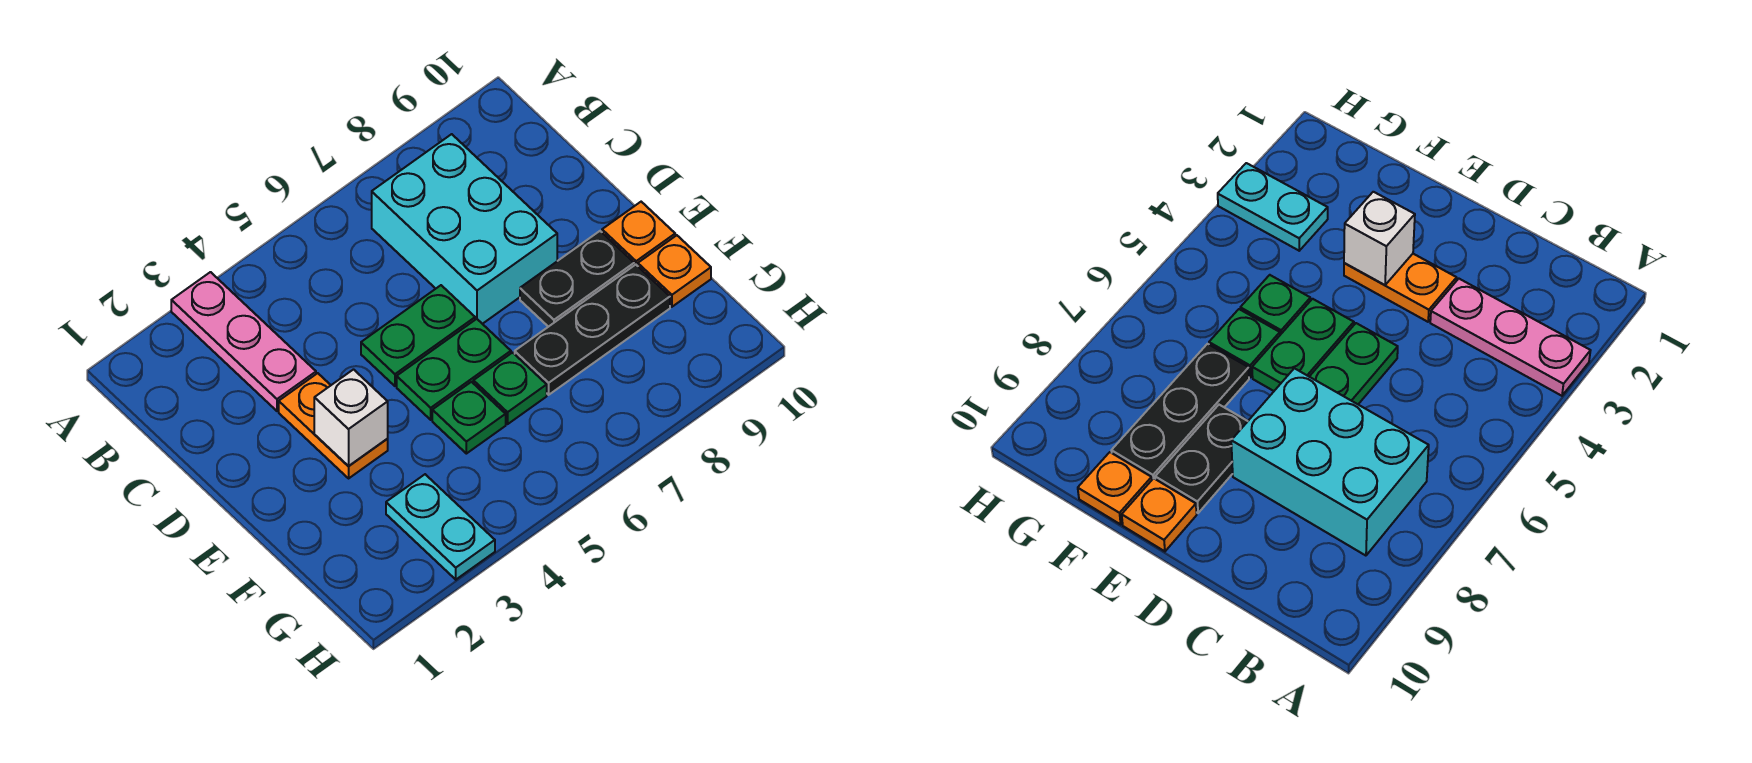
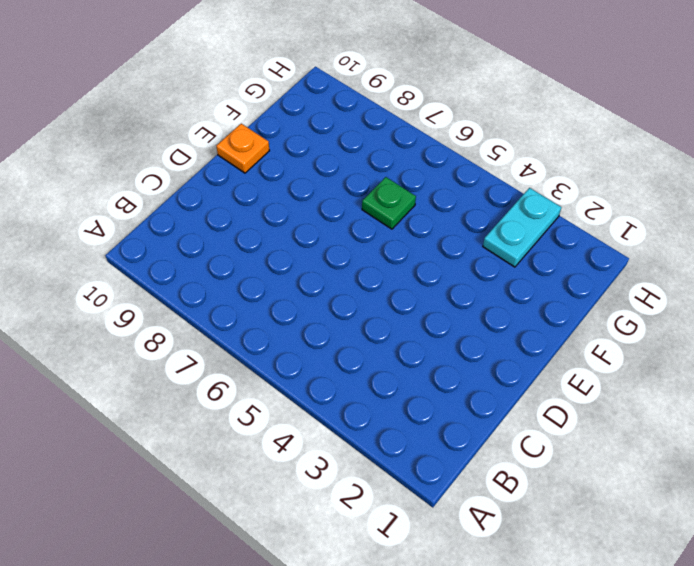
none -> pink 1x3 plate [171,272,316,411]
none -> cyan 2x3 brick [372,134,557,324]
none -> orange 1x2 plate [279,373,388,478]

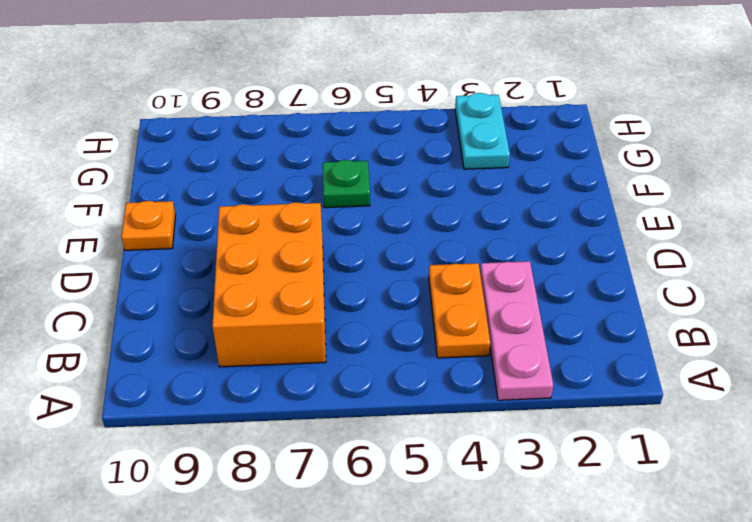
orange 1x2 plate [429,263,490,358] -> orange 1x2 plate moved to [279,373,388,478]
orange 2x3 brick [212,202,326,367] -> cyan 2x3 brick [372,134,557,324]
none -> green 1x2 plate [361,285,475,386]
none -> green 1x2 plate [397,319,511,420]
none -> black 1x2 plate [520,231,634,327]

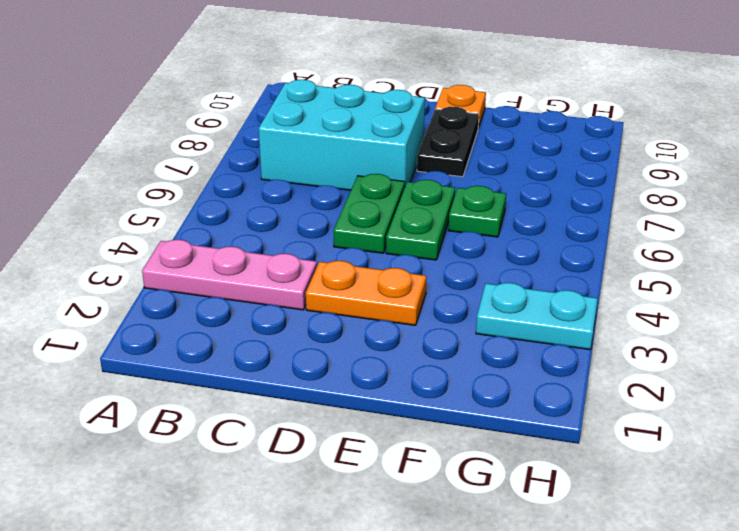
none -> green 1x1 plate [432,382,506,454]
none -> black 1x3 plate [515,265,670,395]
none -> orange 1x1 plate [638,235,711,307]

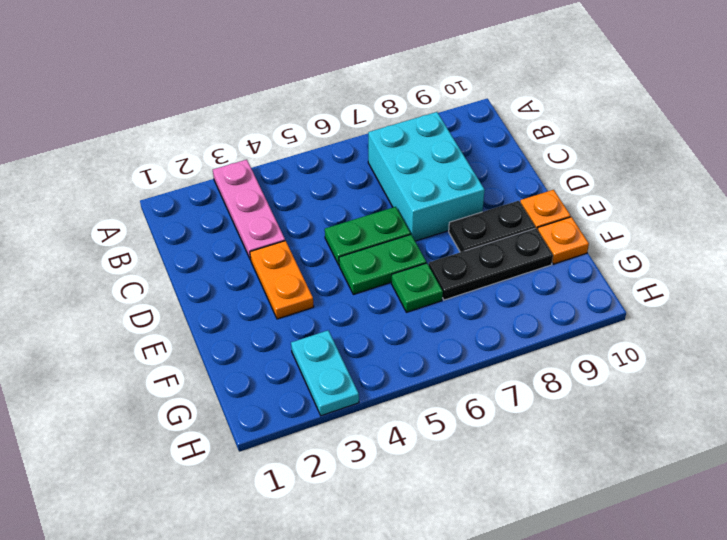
none -> green 1x1 plate [432,382,506,454]
none -> white 1x1 brick [314,370,388,466]

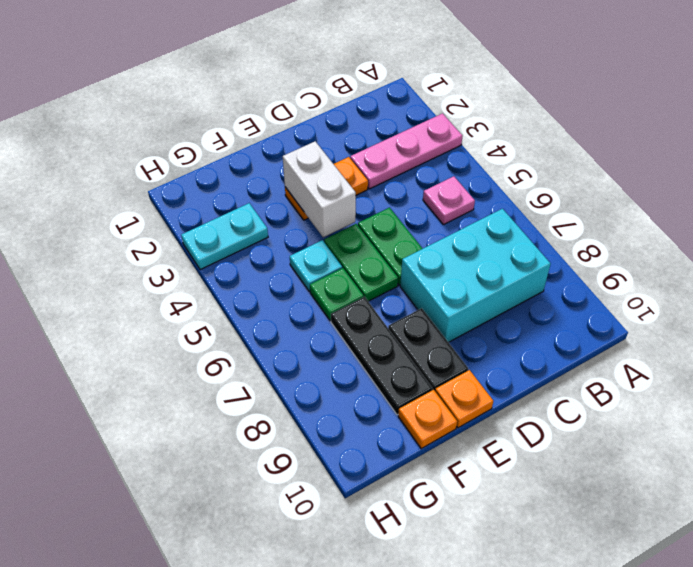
pink 1x1 plate [423,176,475,225] -> none
white 1x2 brick [283,141,356,237] -> white 1x1 brick [314,370,388,466]
cyan 1x1 plate [290,240,342,292] -> green 1x1 plate [432,382,506,454]

